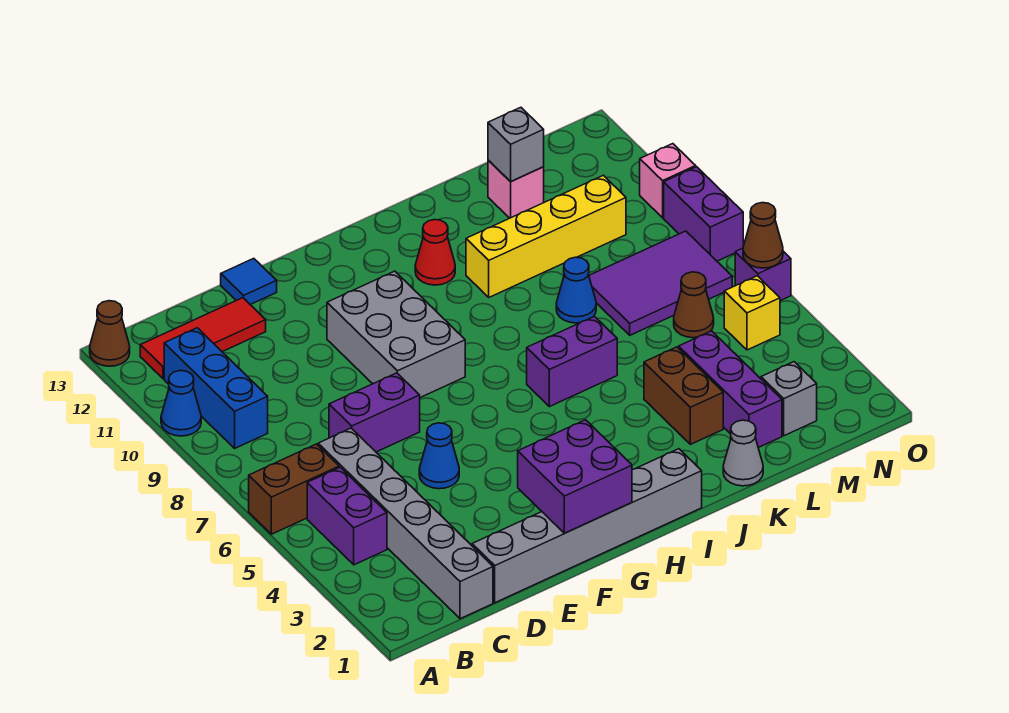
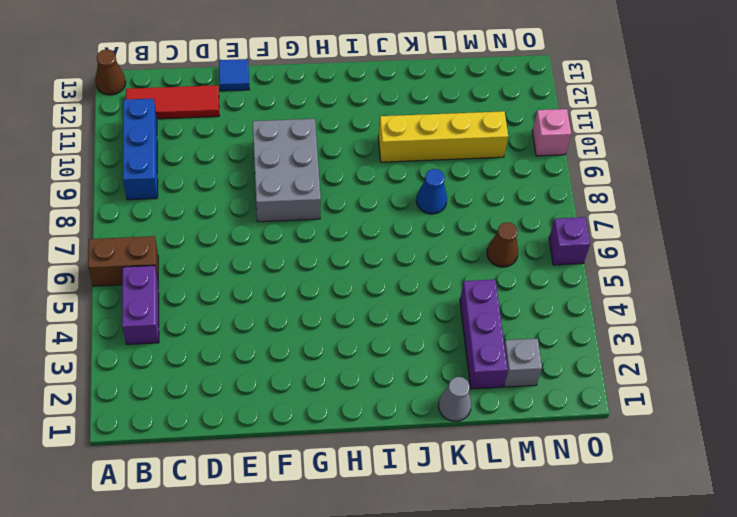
none -> blue 1x1 cone [161,371,201,436]
none -> grey 1x6 brick [318,428,493,619]
none -> grey 1x6 brick [472,449,702,603]
none -> purple 1x2 brick [329,373,420,452]

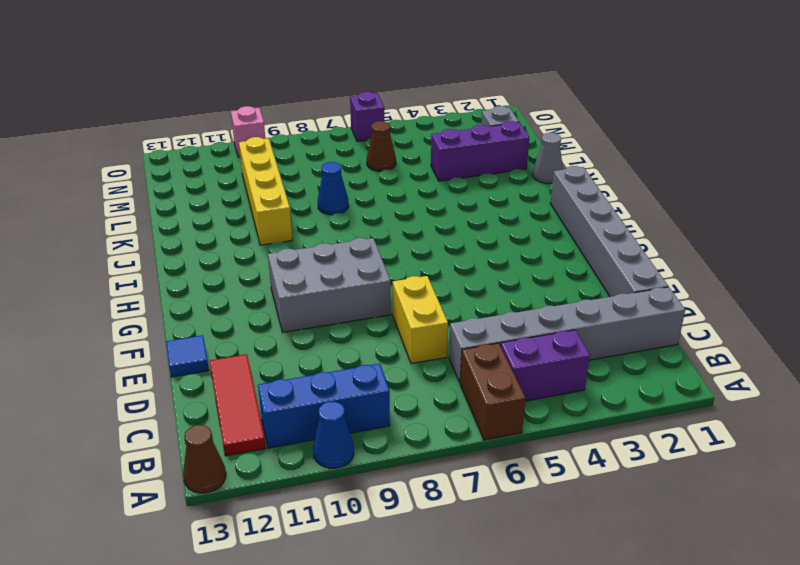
yellow 1x2 brick [393,276,448,364] -> purple 1x2 brick [329,373,420,452]
none -> blue 1x1 cone [419,423,459,489]
none -> purple 1x2 brick [527,316,617,407]
none -> red 1x1 cone [415,220,455,285]
none -> brown 1x2 brick [644,347,723,444]

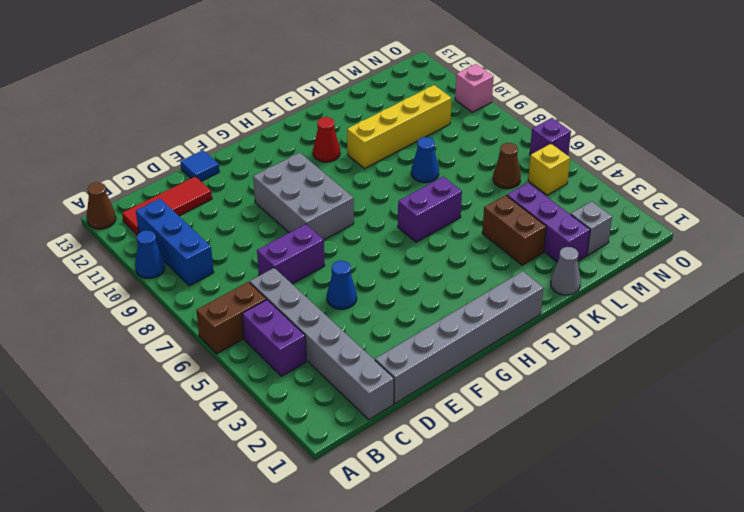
none -> purple 2x3 tile [589,231,732,335]
none -> pink 1x1 brick [488,160,544,218]
none -> purple 1x2 brick [664,167,743,261]
none -> purple 2x2 brick [518,420,632,533]

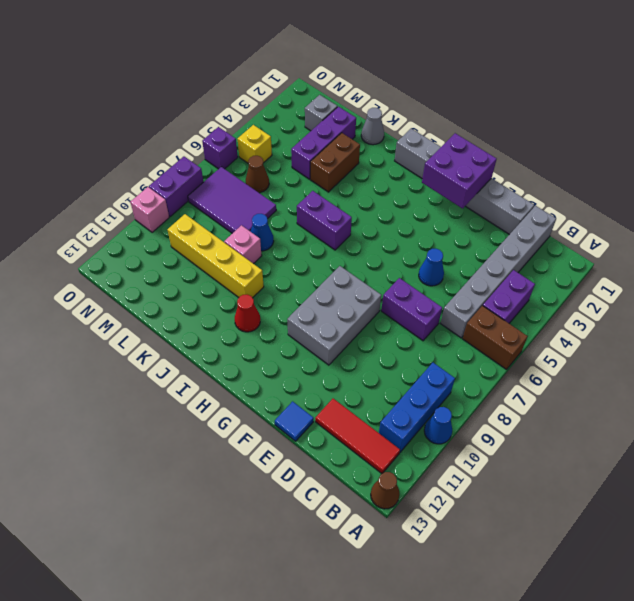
pink 1x1 brick [224,225,262,264] -> pink 1x1 brick moved to [488,160,544,218]
none -> grey 1x1 brick [488,107,544,182]
none -> brown 1x1 cone [743,203,783,268]

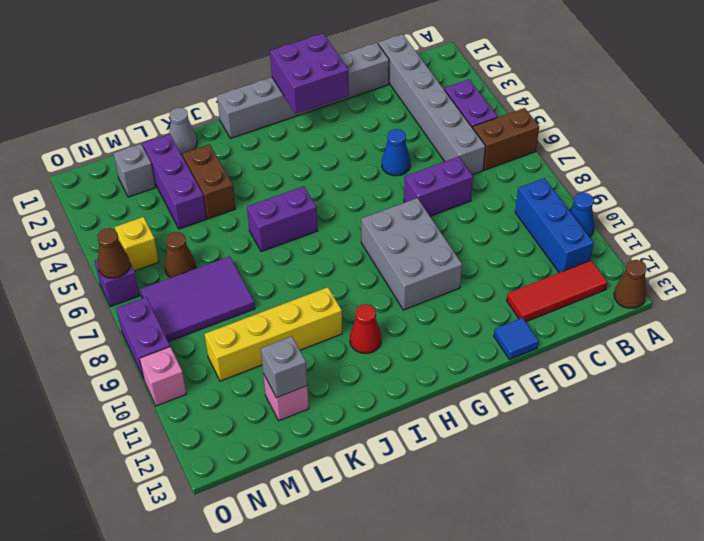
none -> blue 1x1 cone [556,257,596,323]

